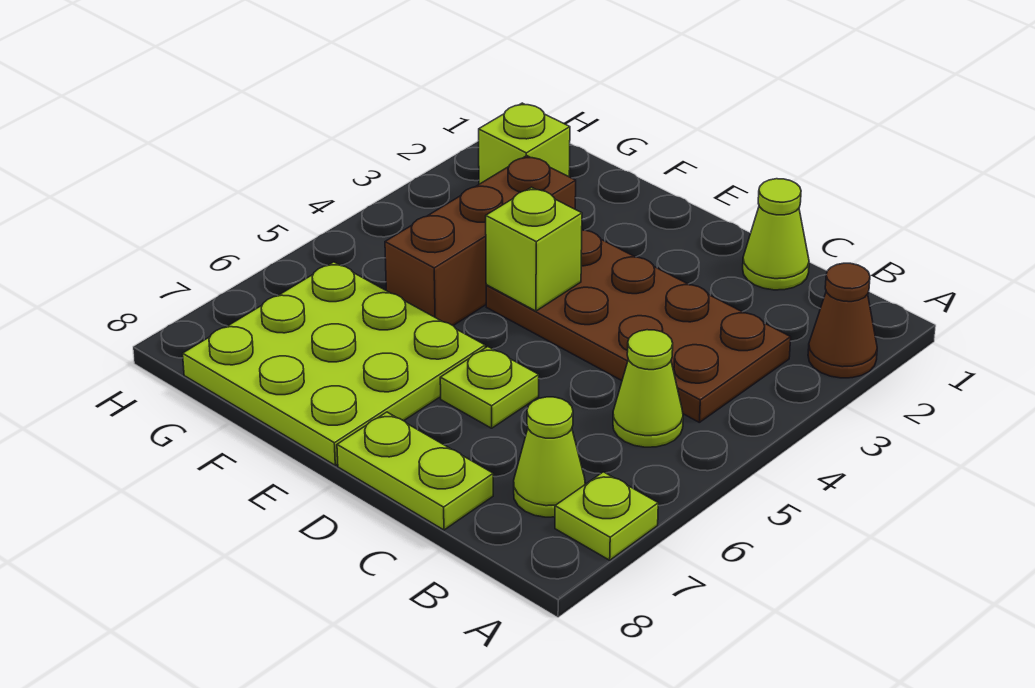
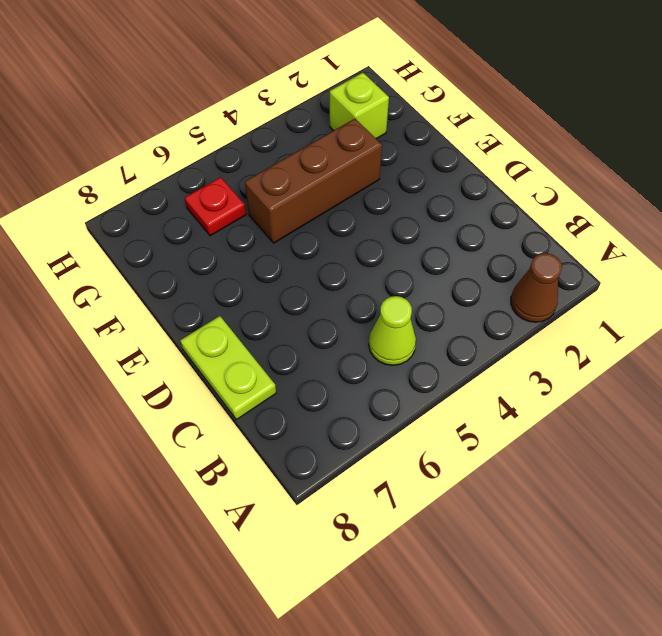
red 1x1 plate [185,177,246,236] -> lime 3x3 plate [183,262,485,465]
none -> lime 1x1 plate [555,472,658,560]
none -> brown 2x4 plate [486,230,791,422]
none -> lime 1x1 cone [514,397,585,517]

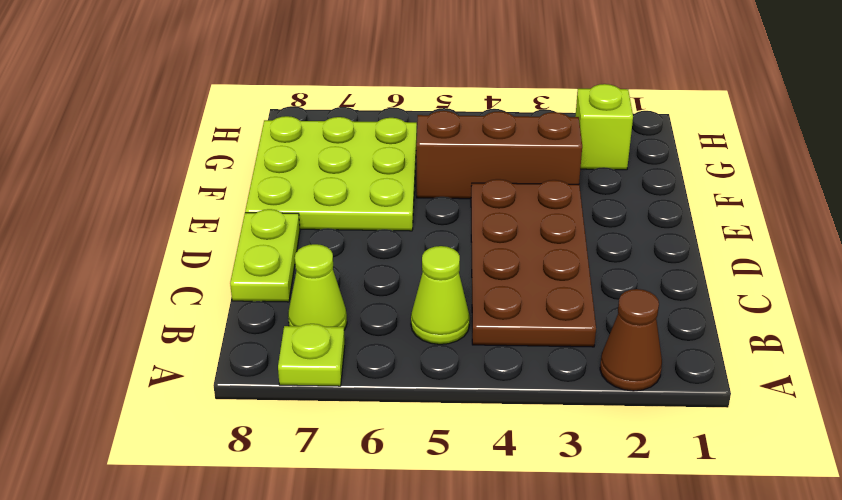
none -> lime 1x1 cone [743,179,809,290]
none -> lime 1x1 plate [440,347,539,428]
none -> lime 1x1 brick [486,187,582,311]

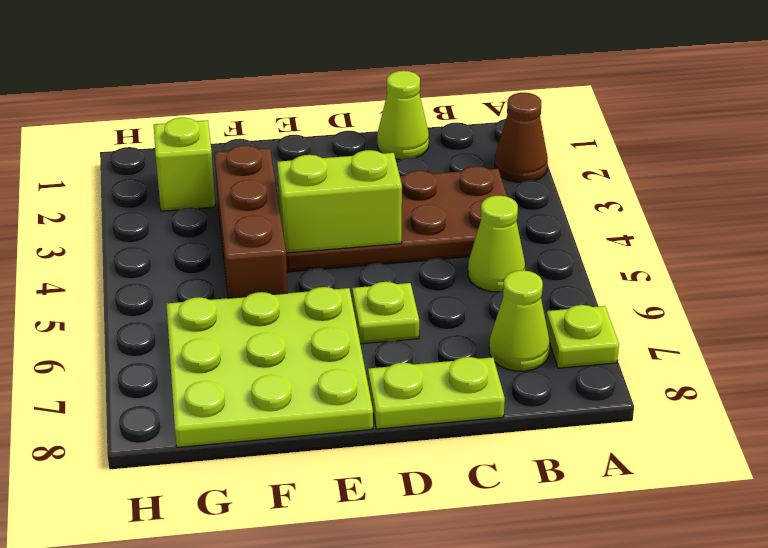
lime 1x2 brick [277,150,402,253] -> lime 1x1 brick [486,187,582,311]

